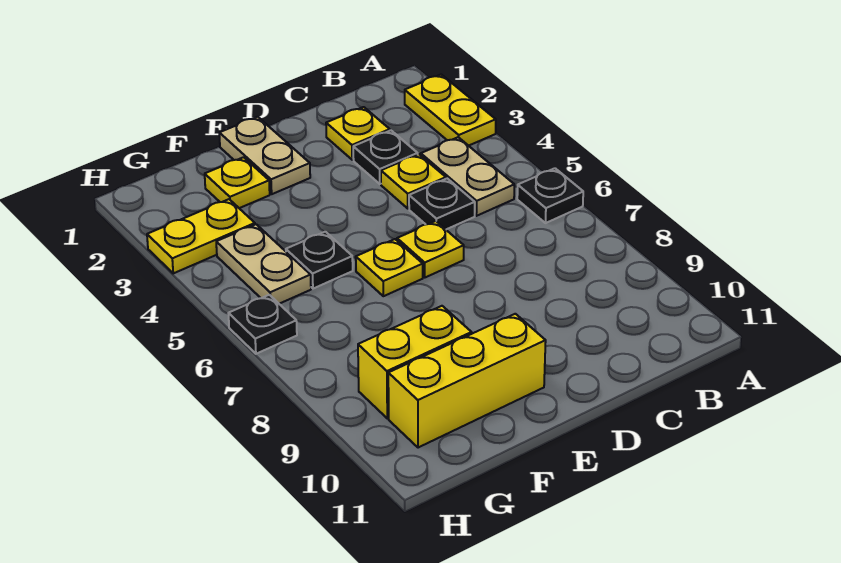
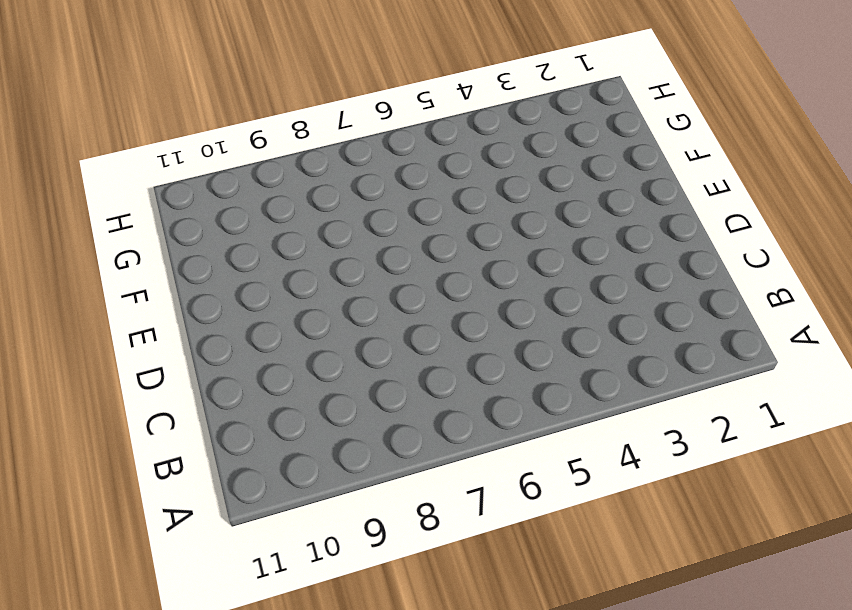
none -> yellow 1x2 plate [405,75,496,146]
none -> black 1x1 plate [517,168,583,223]
none -> tan 1x2 plate [421,137,514,216]

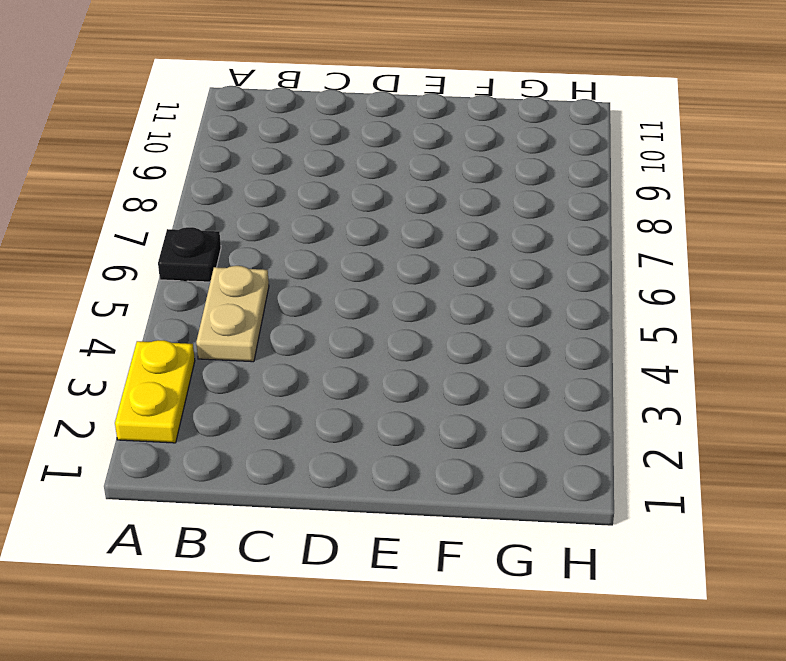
none -> yellow 1x1 plate [326,107,390,160]
none -> black 1x1 plate [353,130,418,184]
none -> yellow 1x1 plate [381,154,446,209]

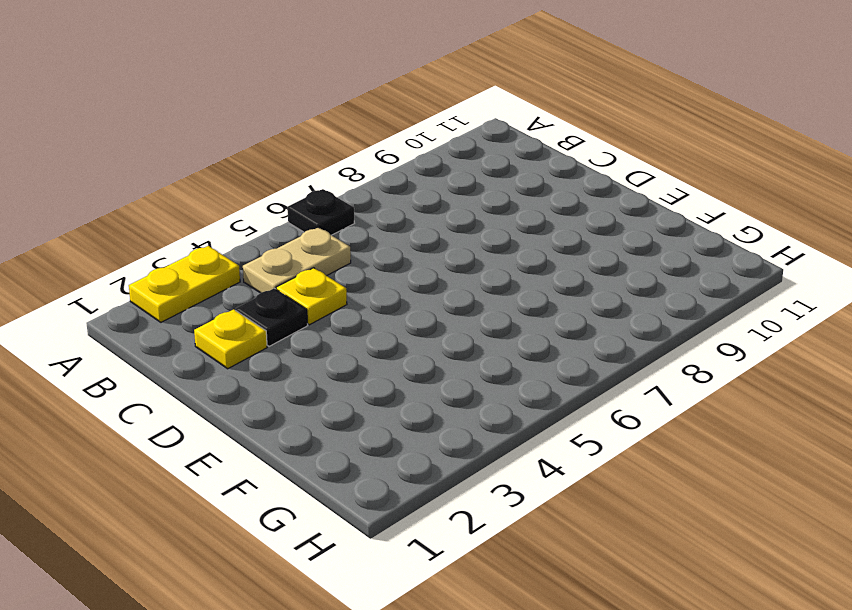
none -> black 1x1 plate [409,179,475,229]
none -> yellow 1x1 plate [397,221,464,277]
none -> tan 1x2 plate [219,117,310,194]

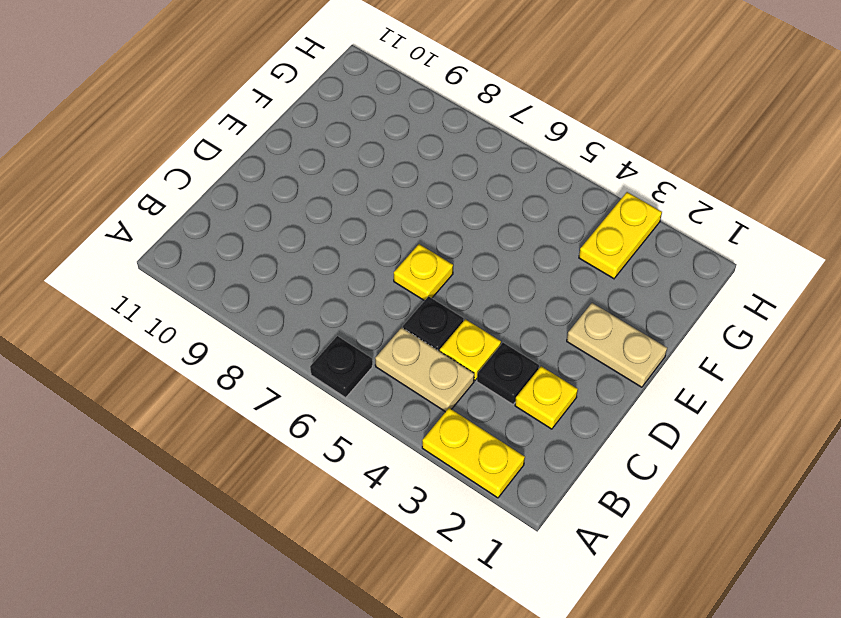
none -> yellow 1x1 plate [356,239,423,296]
none -> yellow 1x3 brick [388,314,546,448]
none -> yellow 1x1 plate [205,157,270,208]

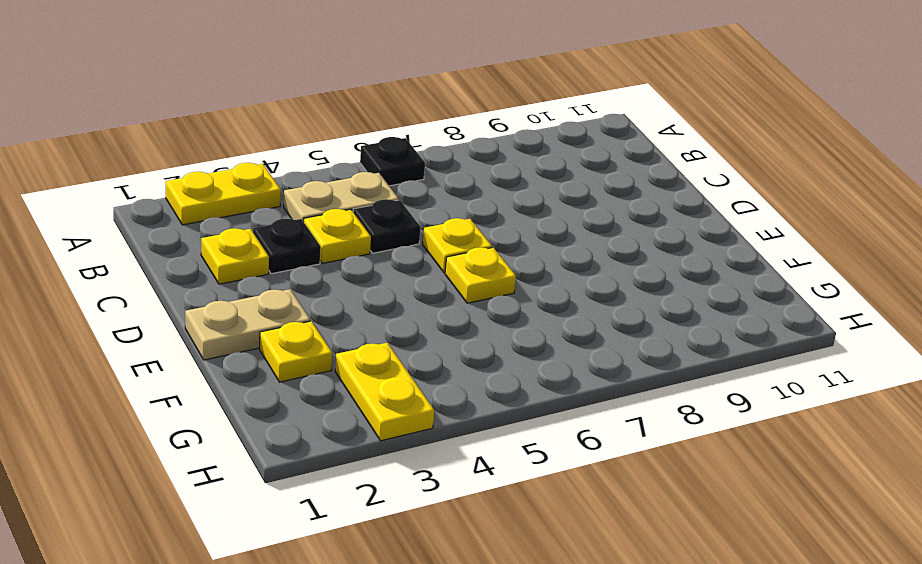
none -> yellow 1x3 brick [388,314,546,448]
none -> black 1x1 plate [286,232,353,289]
none -> yellow 1x2 brick [358,306,472,418]

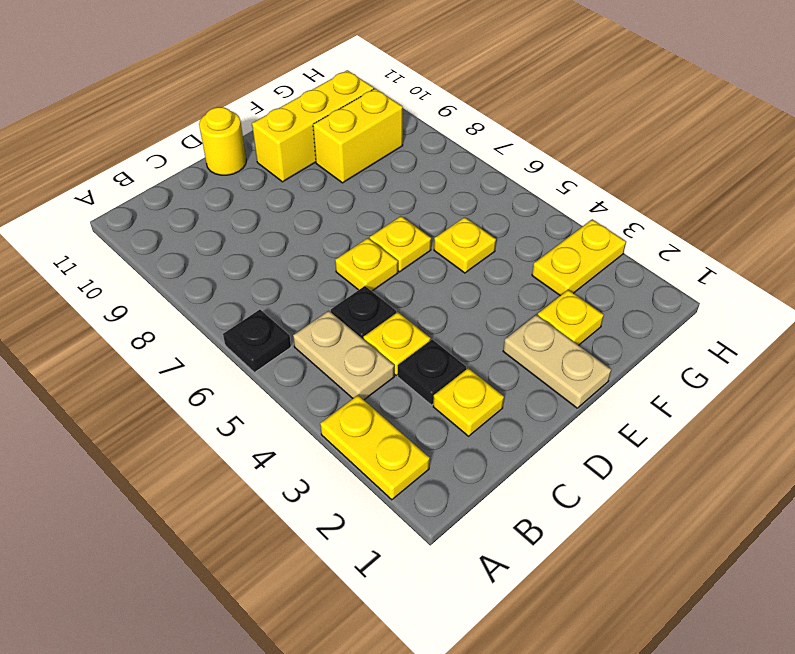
yellow 1x1 round brick [199,107,246,175] -> none
yellow 1x1 plate [434,217,496,273] -> black 1x1 plate [286,232,353,289]
none -> tan 1x2 plate [216,224,311,304]
none -> black 1x1 plate [228,295,297,354]

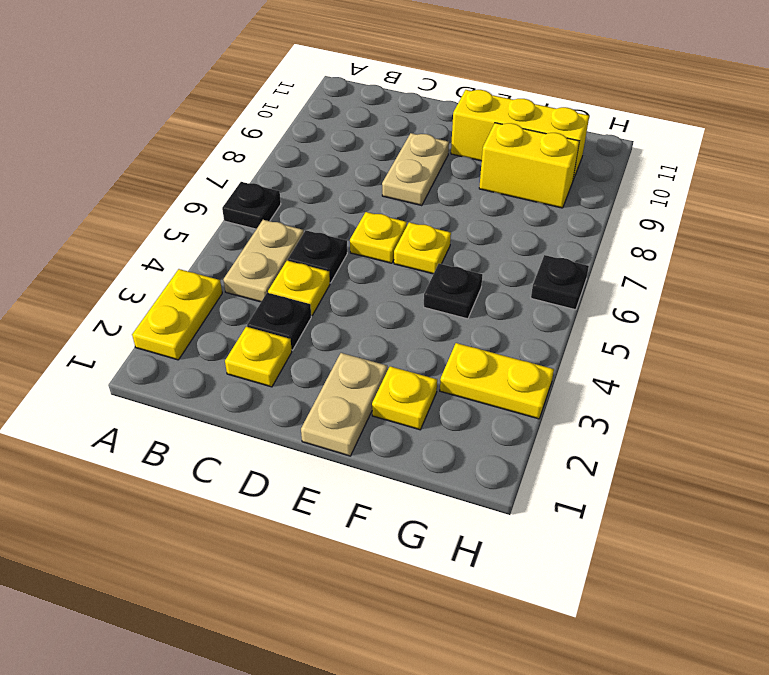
tan 1x2 plate [382,133,449,206] -> tan 1x2 plate moved to [216,224,311,304]

